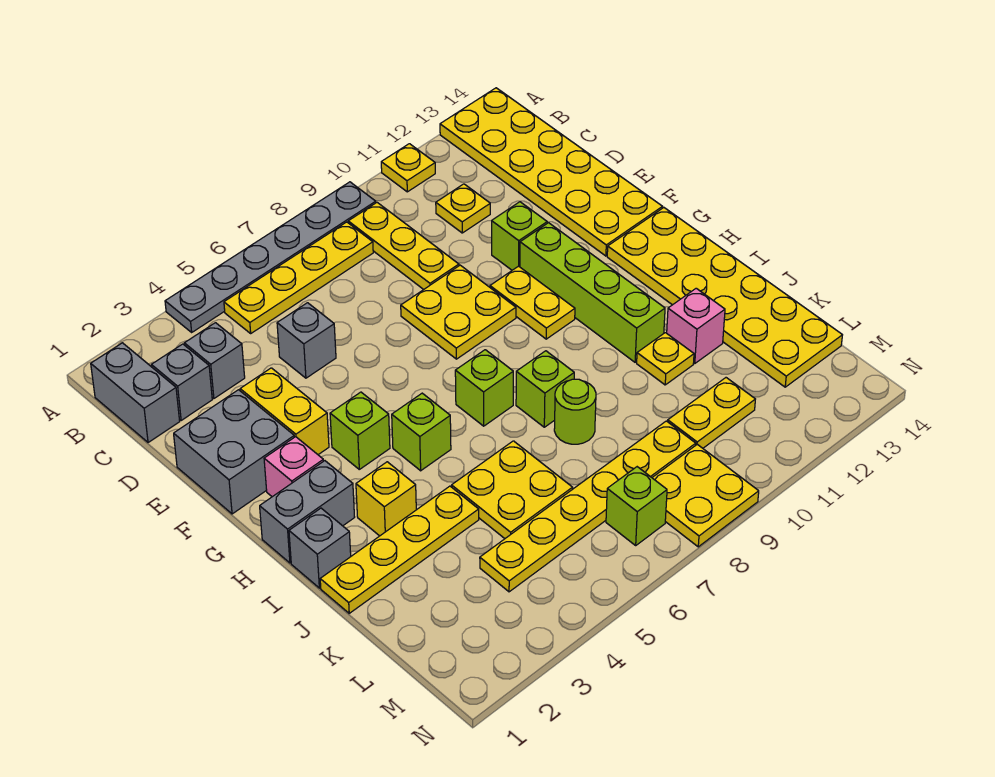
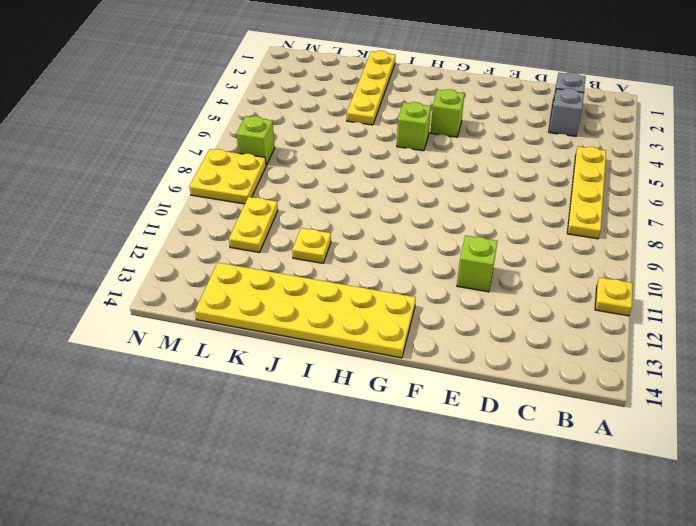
none -> grey 1x6 plate [165,182,376,332]
none -> yellow 2x6 plate [440,88,663,256]
none -> grey 1x2 brick [91,343,180,443]
none -> yellow 1x3 plate [348,203,459,290]

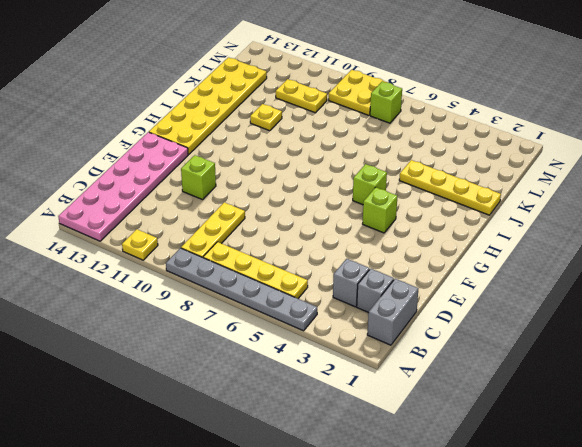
pink 2x6 plate [58,132,188,241] -> yellow 2x6 plate [440,88,663,256]
none -> yellow 1x1 plate [436,184,490,233]
none -> grey 1x1 brick [277,303,336,378]
none -> grey 2x2 brick [174,390,294,514]
none -> yellow 1x2 brick [240,368,329,455]

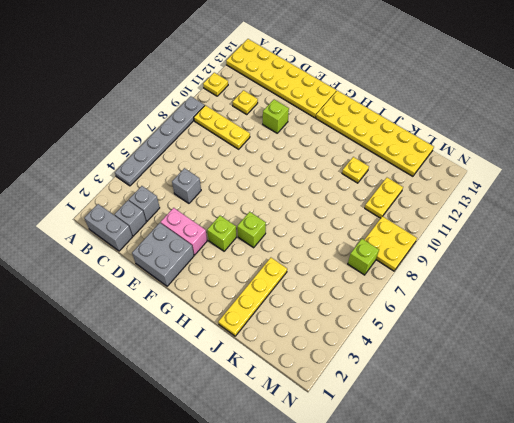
pink 1x2 brick [161,208,207,255] -> yellow 1x2 brick [240,368,329,455]
none -> yellow 1x4 plate [224,222,373,333]
none -> yellow 2x2 plate [401,265,516,359]
none -> yellow 1x2 plate [490,266,575,339]
none -> lime 1x4 brick [520,223,665,362]

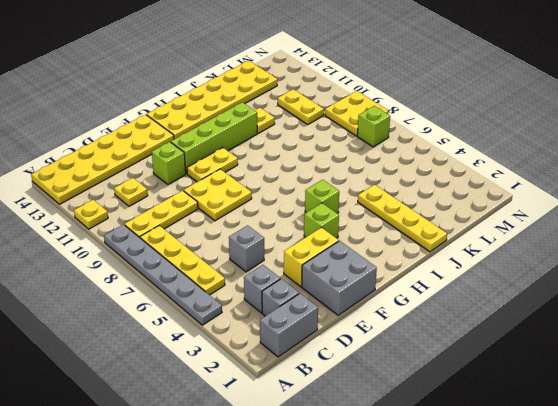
none -> pink 1x1 brick [264,437,323,497]
none -> grey 1x2 brick [260,461,355,563]
none -> lime 1x1 brick [455,350,513,426]
none -> grey 1x1 brick [289,508,351,588]

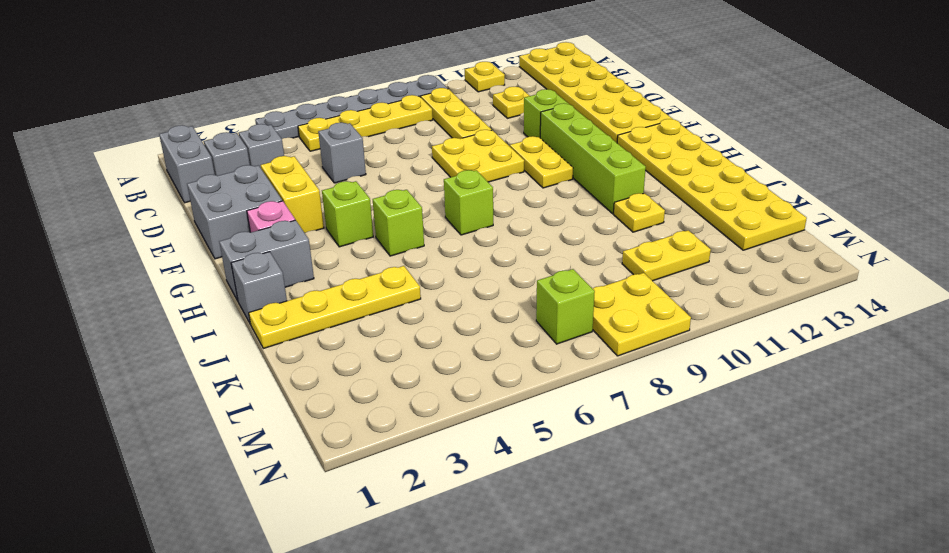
none -> yellow 1x1 brick [356,462,416,536]
none -> lime 1x1 brick [516,351,574,427]
none -> yellow 2x2 plate [452,441,573,539]
none -> lime 1x1 round brick [554,379,596,444]

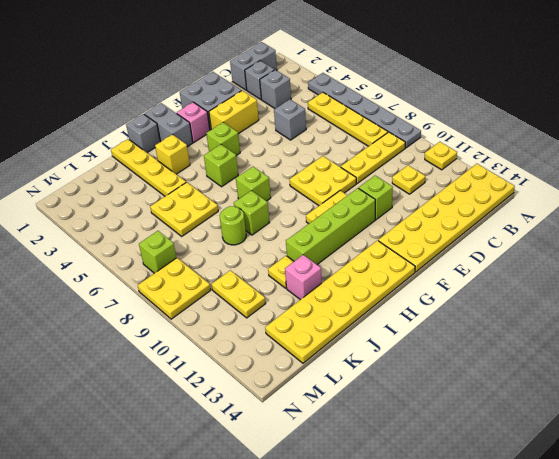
none -> yellow 1x6 plate [480,421,696,592]

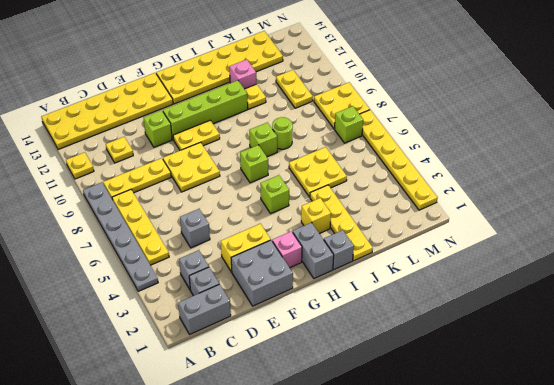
yellow 1x6 plate [359,110,438,210] -> yellow 1x6 plate moved to [480,421,696,592]
none -> lime 1x1 brick [330,392,390,469]

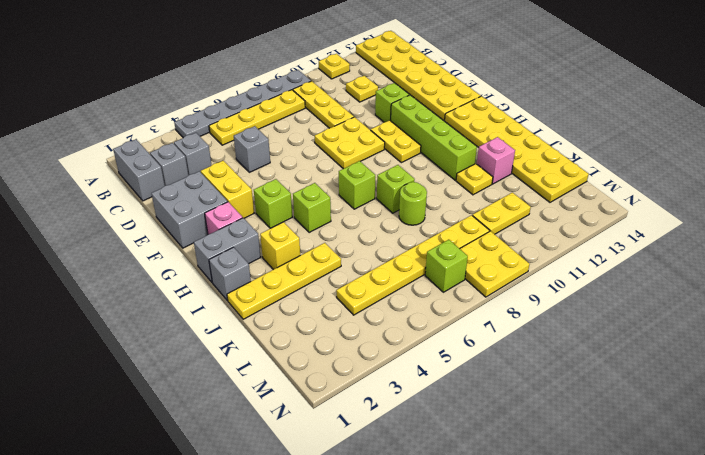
none -> yellow 2x2 plate [452,441,573,539]

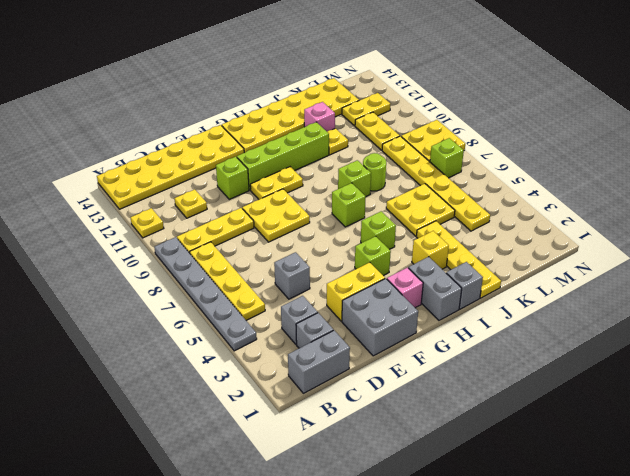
yellow 1x2 plate [342,93,391,126] -> none

